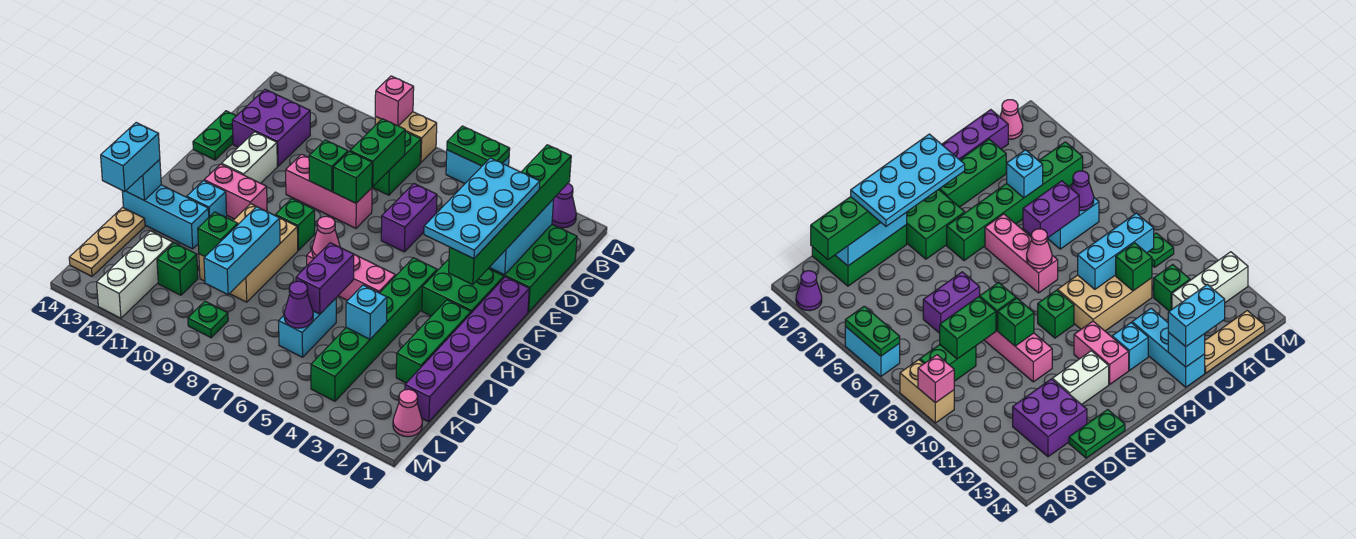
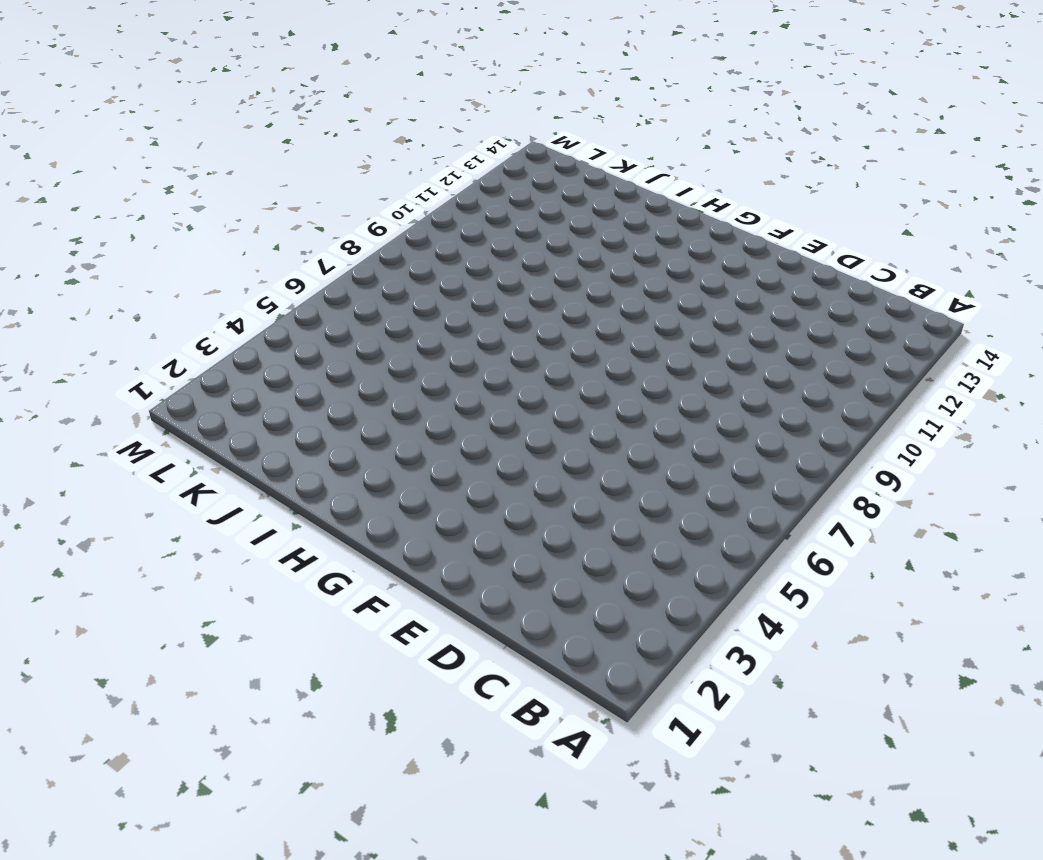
none -> purple 1x1 cone [552,184,576,228]
none -> cyan 1x2 brick [446,150,509,183]
none -> tan 1x2 brick [375,112,437,163]
none -> green 1x2 brick [372,132,421,195]

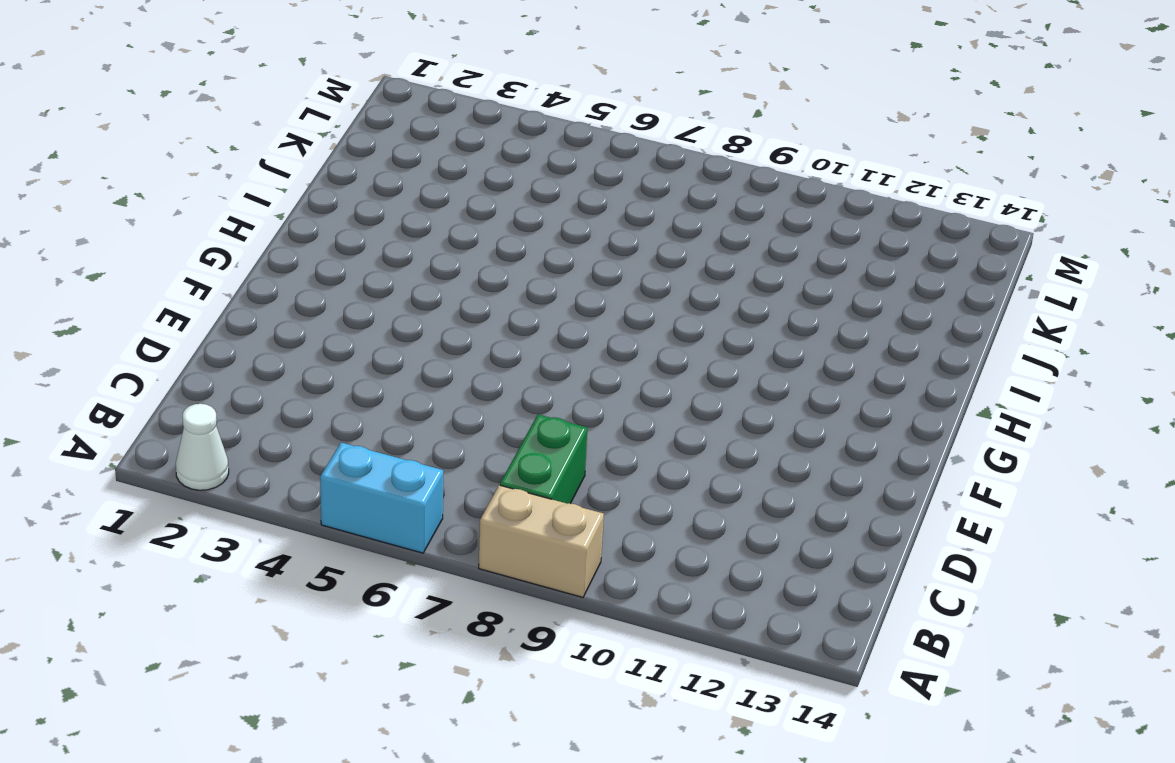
white 1x1 cone [176,404,229,490] -> purple 1x1 cone [552,184,576,228]
none -> green 2x3 brick [488,225,577,312]
none -> purple 2x2 brick [232,89,310,166]
none -> purple 1x2 brick [381,184,437,252]
none -> green 1x2 plate [193,111,236,160]

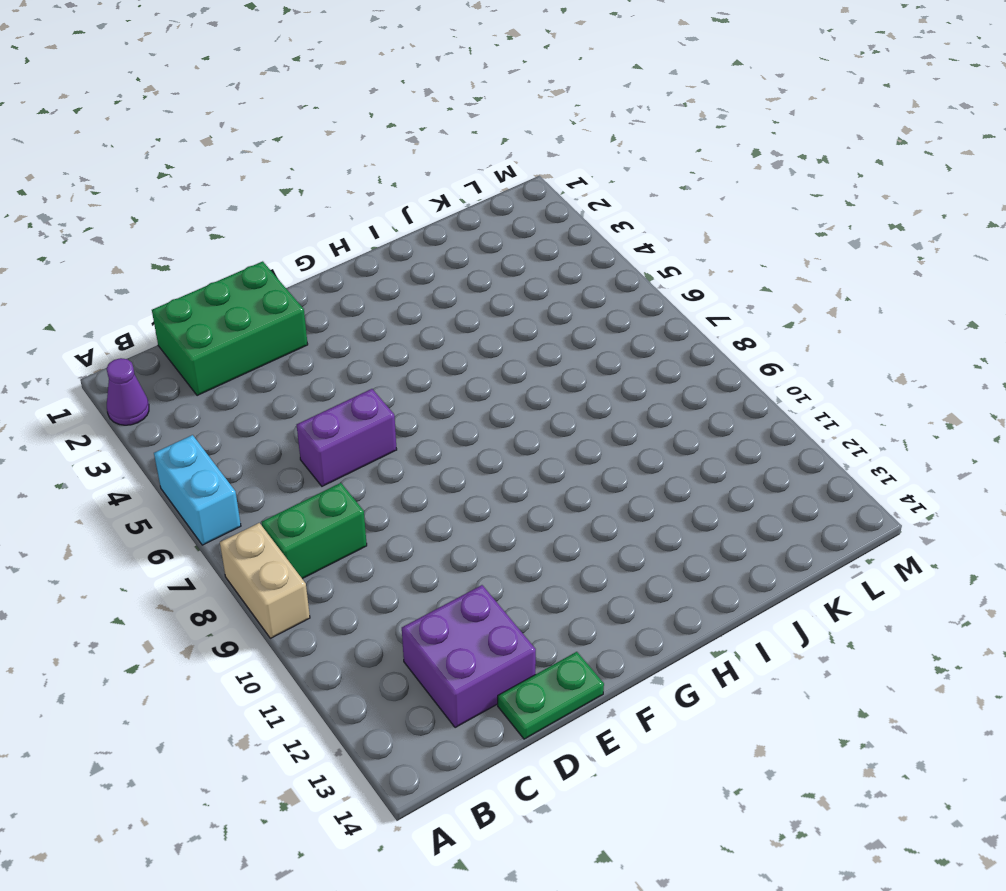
none -> pink 1x3 brick [286,154,372,228]
none -> white 1x2 brick [222,132,277,183]
none -> purple 1x6 brick [405,277,529,422]
none -> green 2x2 brick [422,259,504,316]

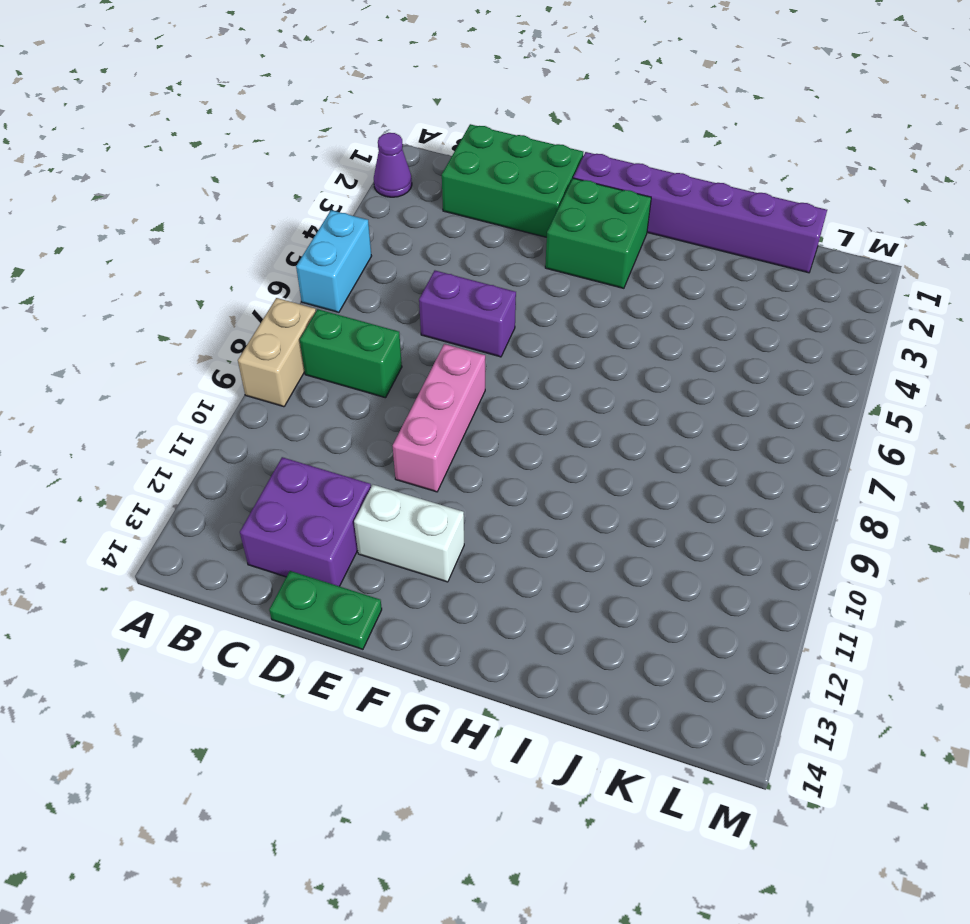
none -> green 1x6 brick [311,258,437,401]
none -> green 1x1 brick [275,199,315,250]
none -> pink 1x2 brick [204,164,267,219]
none -> green 1x3 brick [396,300,471,383]

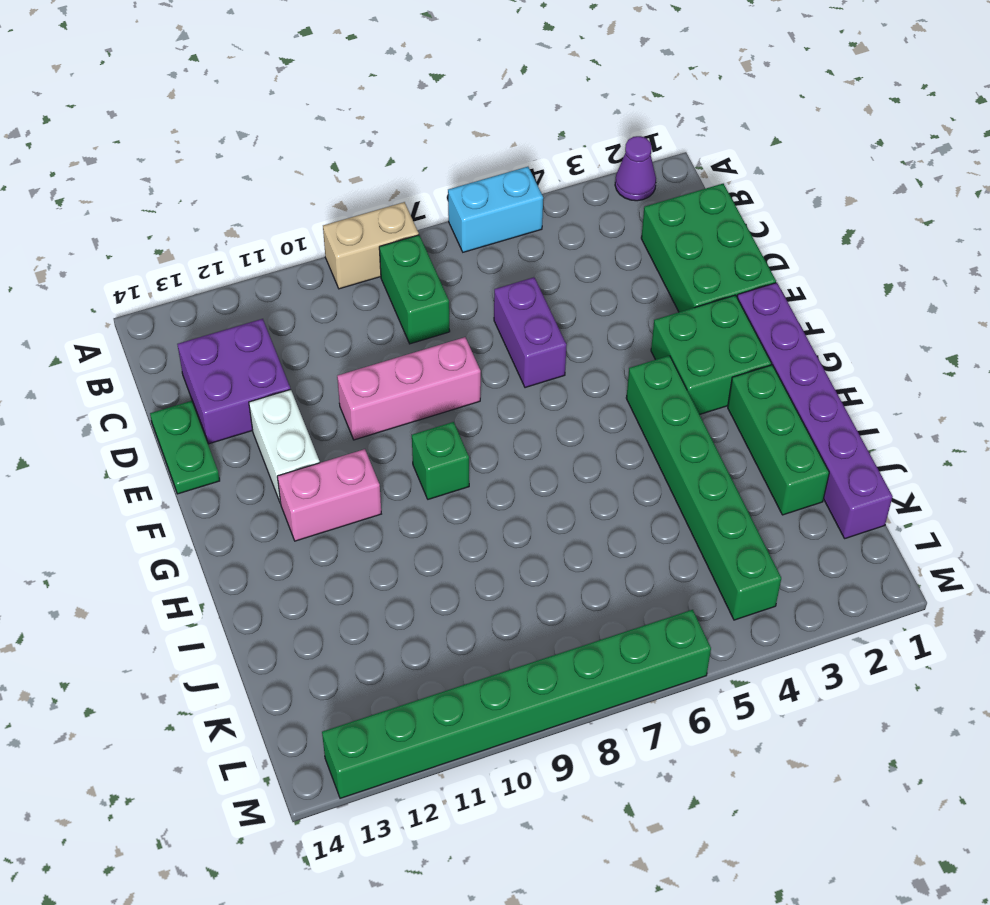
green 1x8 brick [322,610,711,798] -> white 1x3 brick [97,231,173,318]
none -> pink 1x3 brick [307,250,395,301]
none -> tan 2x3 brick [199,204,298,302]
none -> cyan 1x1 brick [187,181,227,217]
none -> cyan 1x3 brick [122,185,209,249]

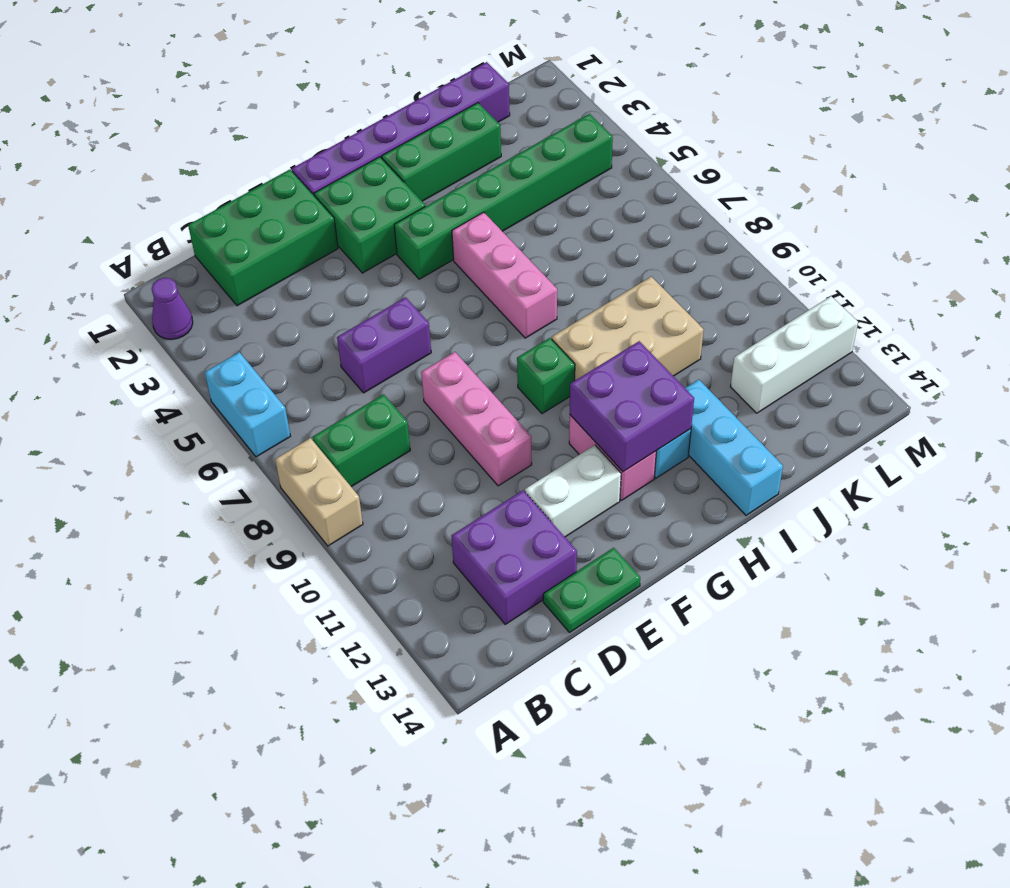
purple 2x2 brick [570,341,694,472] -> none
none -> cyan 1x2 brick [279,298,336,357]
none -> tan 1x3 plate [69,207,145,276]
none -> green 1x1 brick [157,243,198,295]
none -> pink 1x1 cone [393,389,422,437]

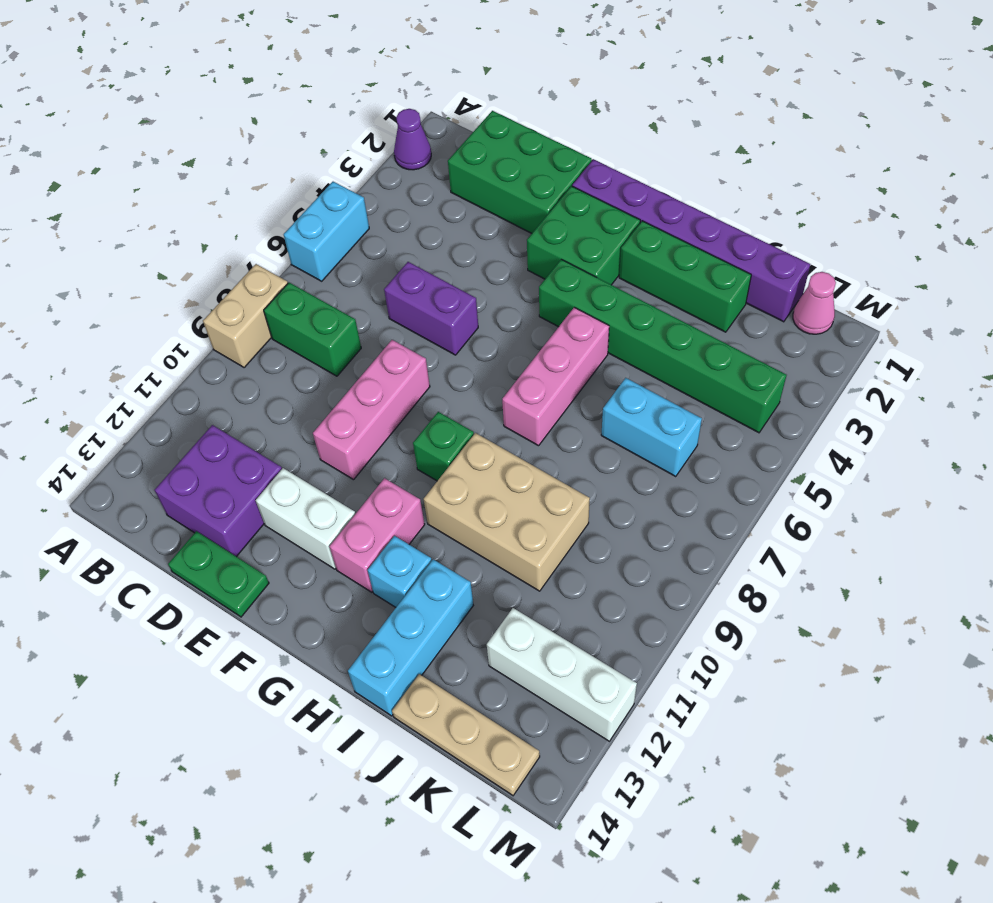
none -> green 1x1 brick [157,243,198,295]
none -> green 1x1 plate [188,301,228,338]
none -> green 1x2 plate [447,126,510,166]
none -> pink 1x1 brick [375,76,414,126]

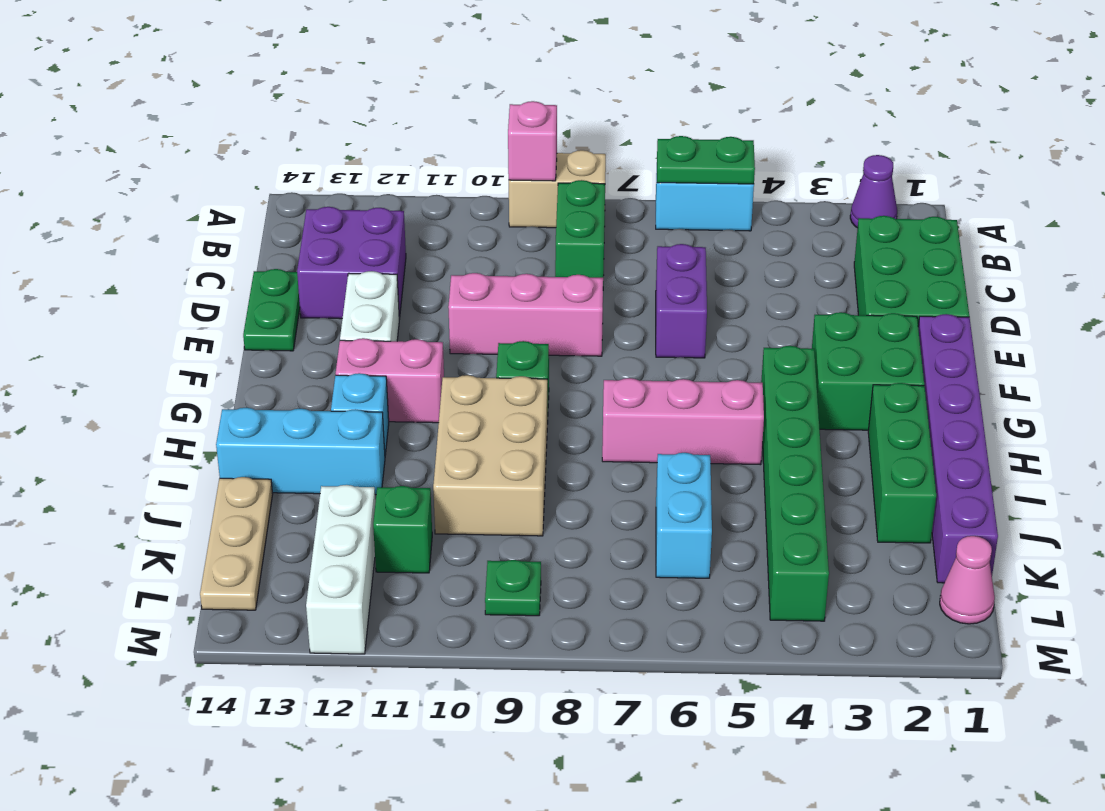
none -> cyan 1x3 brick [489,199,554,275]
none -> green 1x2 brick [350,119,405,187]
none -> green 1x1 brick [333,151,372,203]
none -> green 1x1 brick [309,140,348,192]

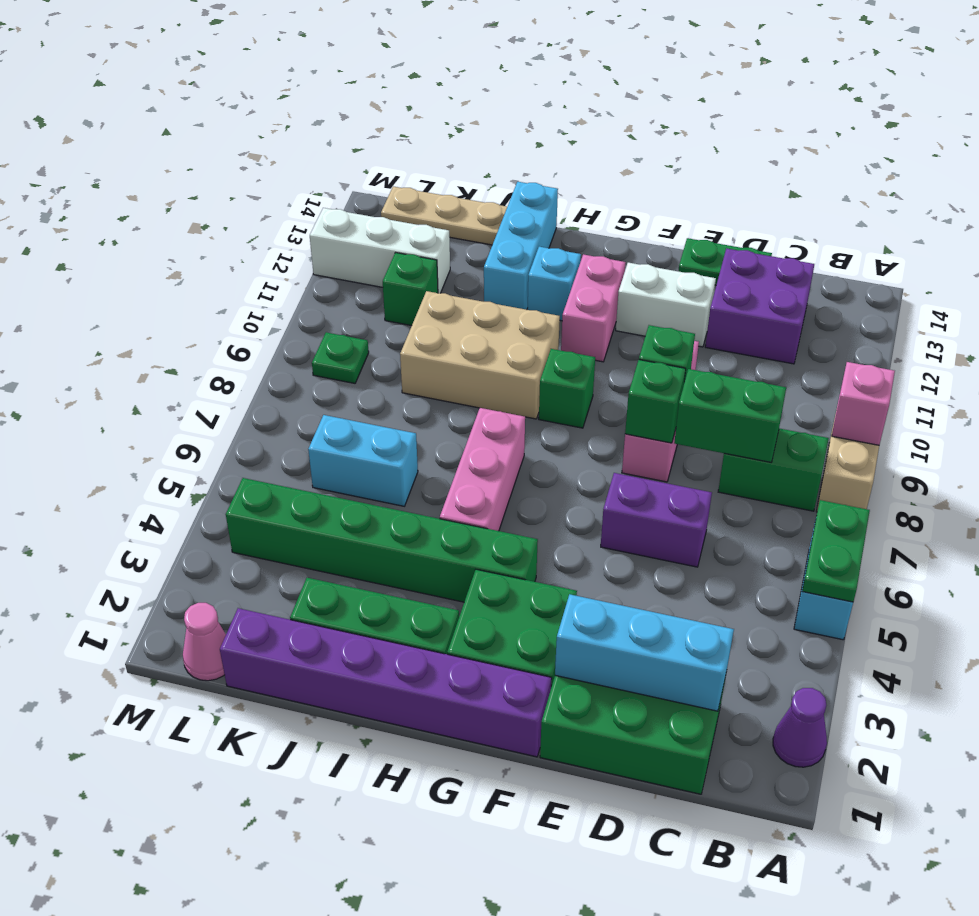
none -> pink 1x1 cone [312,216,340,258]
none -> purple 1x2 brick [296,243,354,314]
none -> cyan 1x3 brick [204,207,280,295]
none -> cyan 1x1 brick [126,159,161,200]

